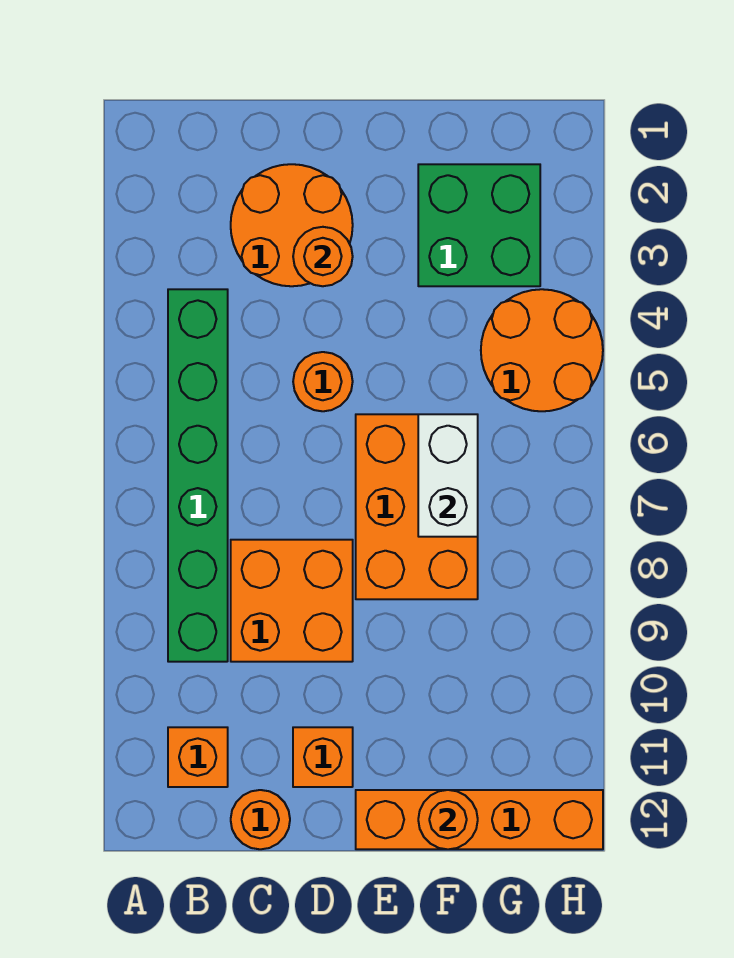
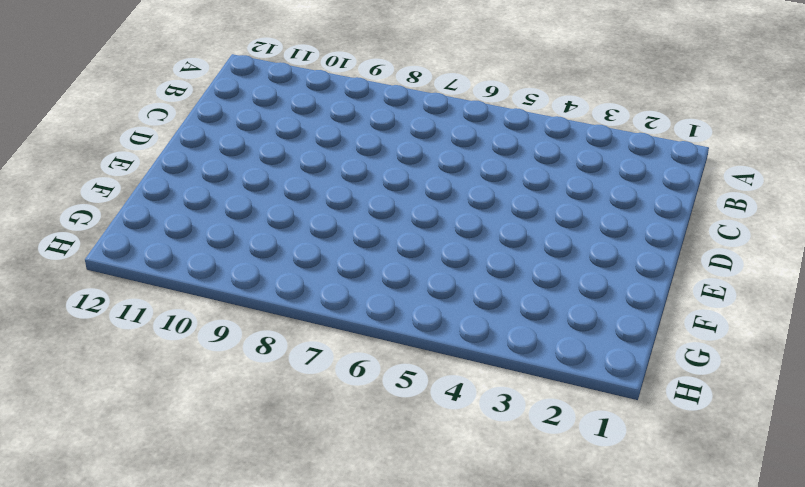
none -> green 1x6 brick [168,289,228,662]
none -> orange 1x1 brick [168,727,228,787]
none -> orange 2x2 round brick [231,164,353,286]

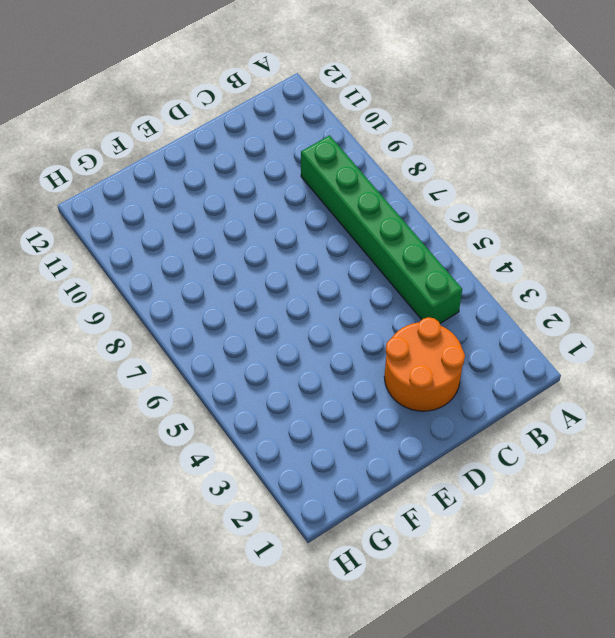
none -> orange 1x1 brick [168,727,228,787]
none -> orange 2x2 brick [231,540,353,662]
none -> orange 1x1 round brick [231,790,290,849]

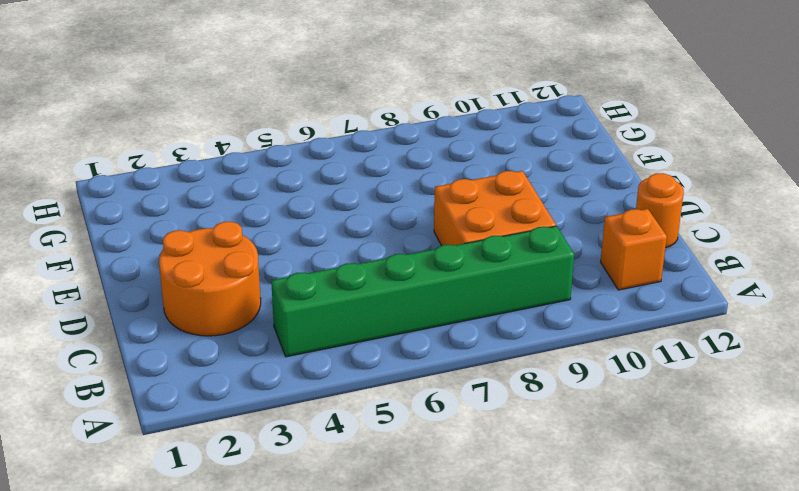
none -> orange 1x1 round brick [293,352,353,411]
none -> orange 1x1 brick [293,727,353,787]
none -> orange 2x3 brick [356,414,478,599]

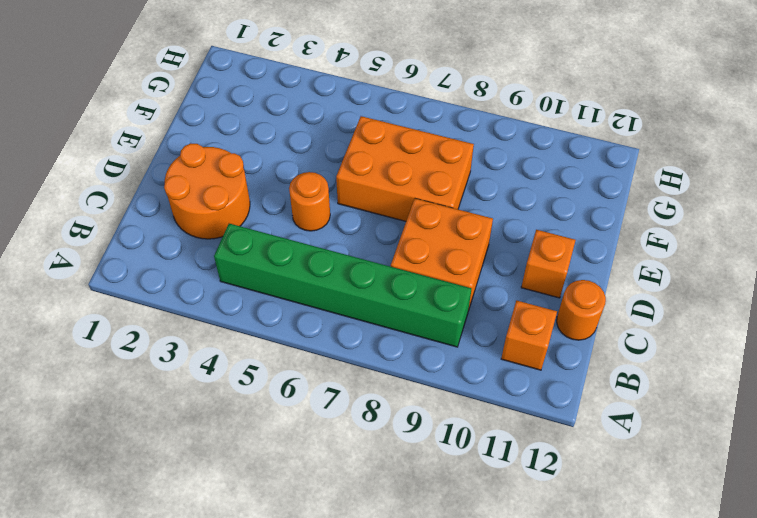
none -> orange 1x4 brick [356,790,603,849]
none -> green 2x2 brick [418,164,540,286]
none -> orange 2x2 round brick [481,289,603,411]

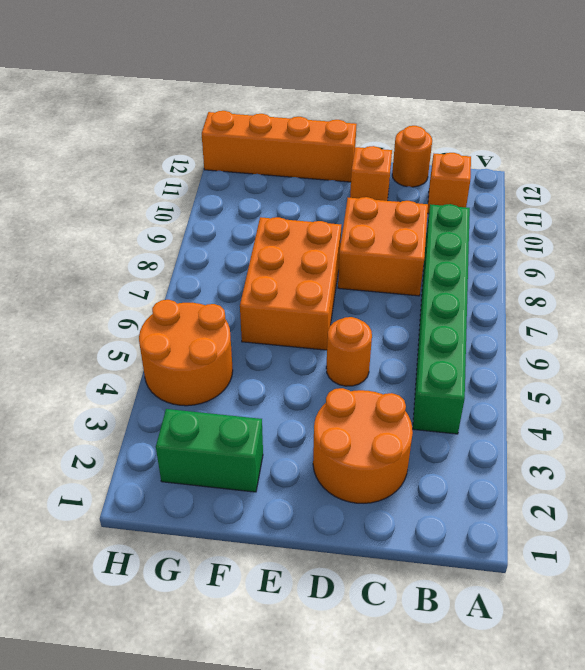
green 1x2 brick [156,409,263,492] -> green 2x2 brick [418,164,540,286]
none -> orange 1x1 round brick [293,227,353,286]
none -> white 1x2 brick [418,414,478,537]
none -> orange 1x1 round brick [418,790,478,849]

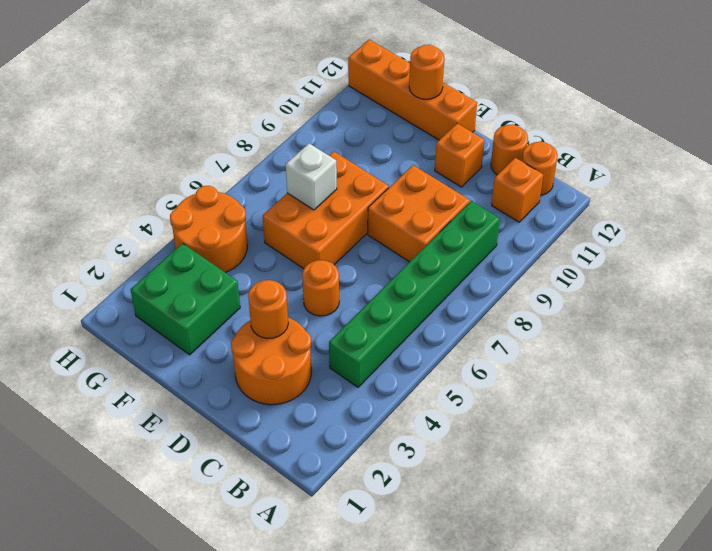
orange 1x1 round brick [522,142,558,195] -> none
white 1x1 brick [286,143,337,210] -> white 1x2 brick [418,414,478,537]

